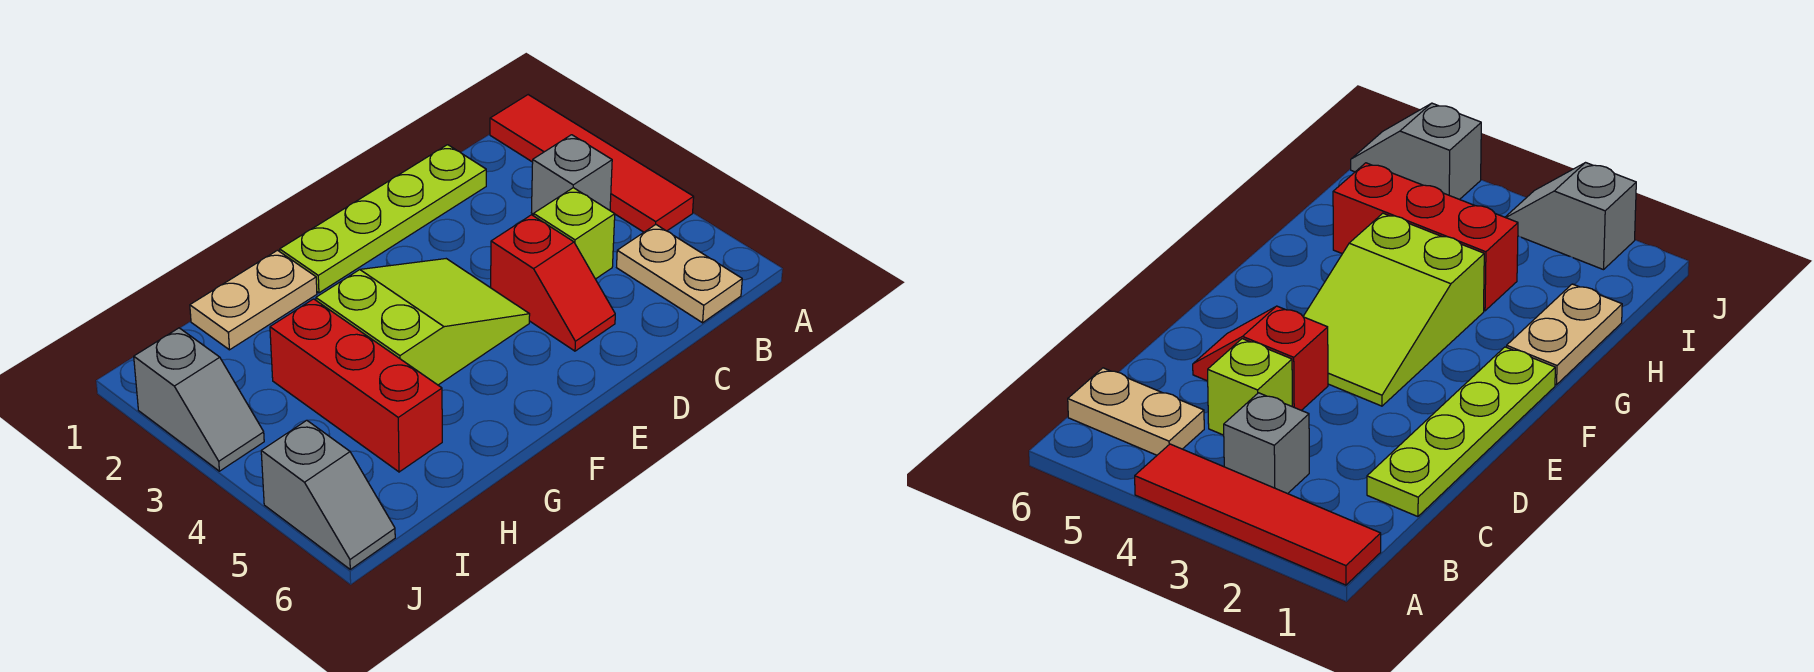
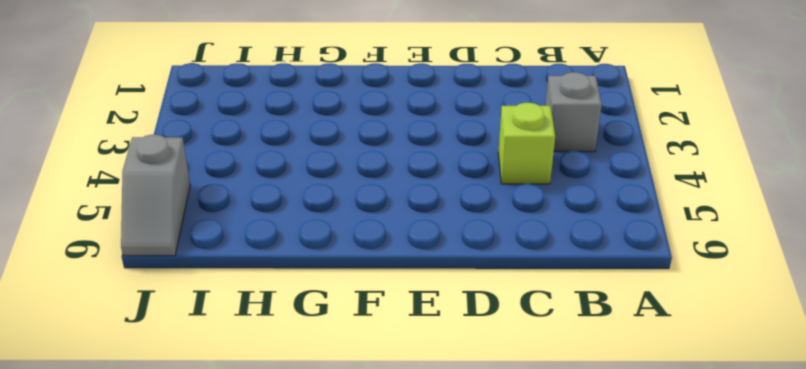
none -> red 1x4 tile [490,95,694,232]
none -> tan 1x2 plate [617,225,742,323]

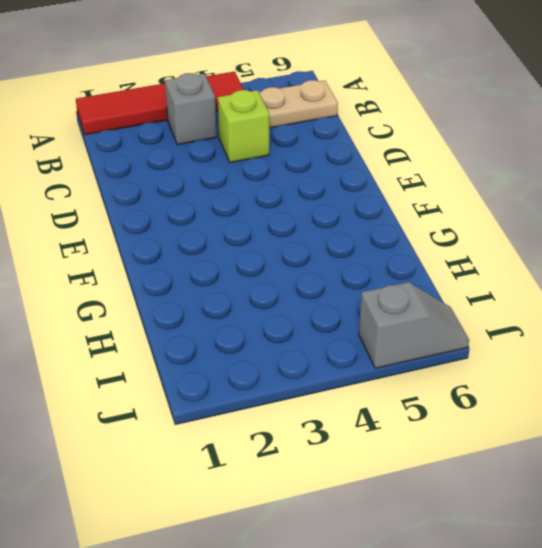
none -> lime 1x4 plate [280,145,486,293]
none -> red 1x2 slope [491,215,615,351]

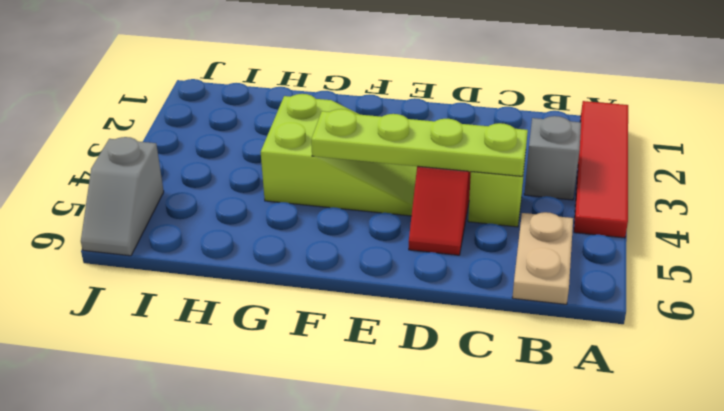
lime 1x4 plate [311,109,528,176] -> lime 1x4 plate moved to [280,145,486,293]
none -> tan 1x2 plate [190,250,317,350]
none -> red 1x3 brick [270,299,442,472]

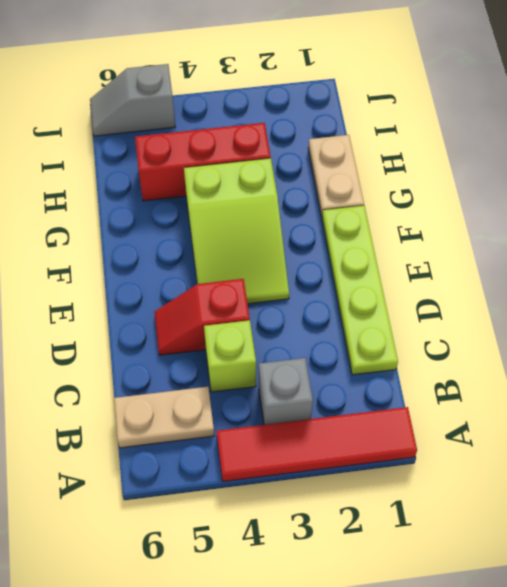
none -> grey 1x2 slope [134,328,264,471]

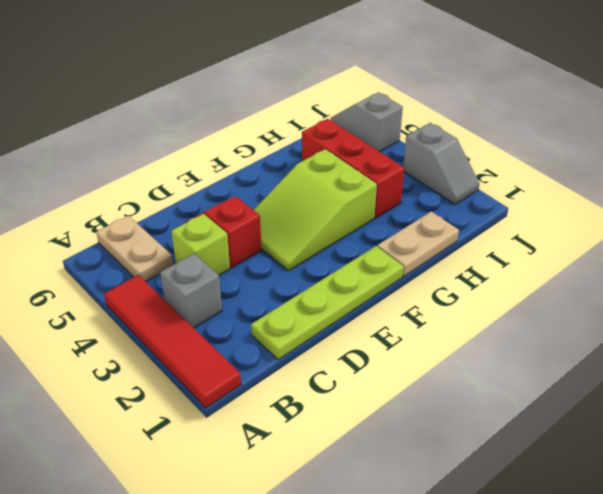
grey 1x2 slope [403,123,480,204] -> grey 1x2 slope turned to [134,328,264,471]

